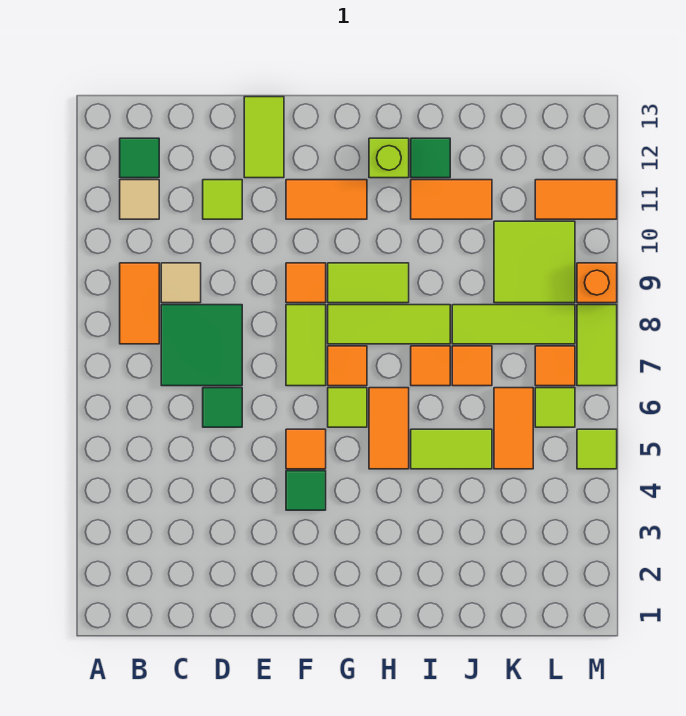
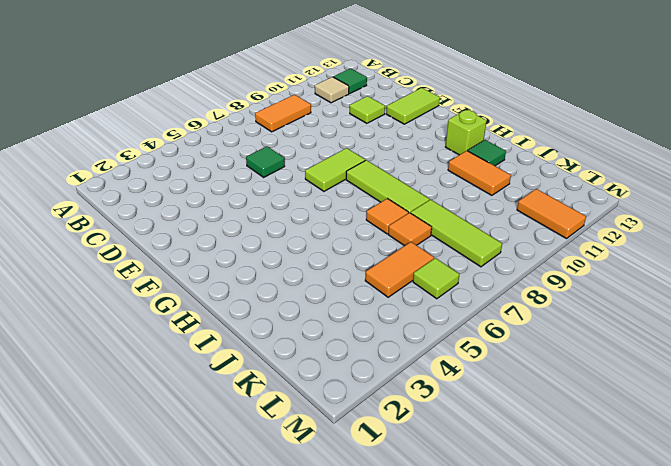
none -> green 2x2 tile [161,305,242,386]
none -> tan 1x1 tile [161,263,201,303]
none -> green 1x1 tile [286,471,326,510]
none -> orange 1x1 tile [286,429,326,469]

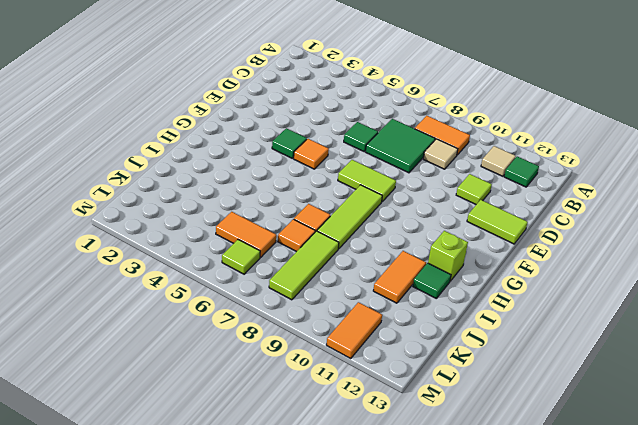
none -> orange 1x1 tile [286,263,326,303]
none -> orange 1x2 tile [286,180,367,219]
none -> lime 1x1 tile [328,388,367,427]
none -> orange 1x1 tile [328,346,367,386]

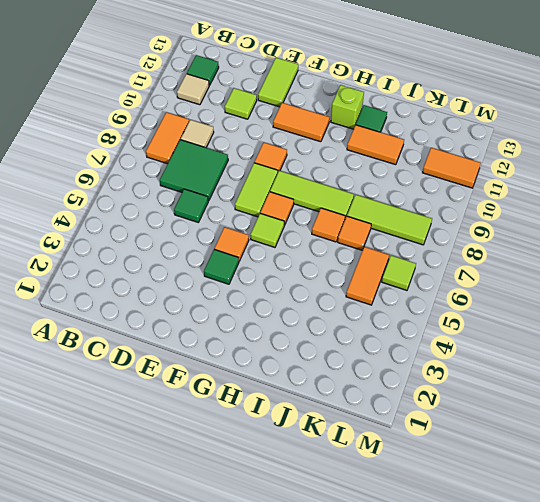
none -> lime 1x2 tile [328,263,409,303]
none -> orange 1x2 tile [369,388,409,469]
none -> lime 1x2 tile [411,429,492,469]
none -> lime 2x2 tile [494,221,575,303]

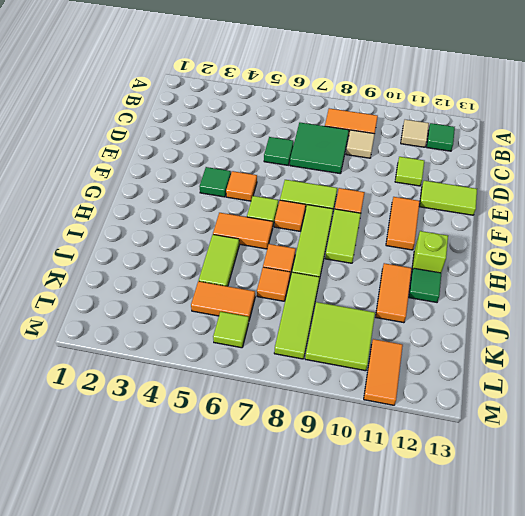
none -> orange 1x1 tile [535,346,575,386]
none -> lime 1x1 tile [577,429,617,469]
none -> lime 1x2 tile [577,305,617,386]
none -> orange 1x1 brick [577,263,617,303]

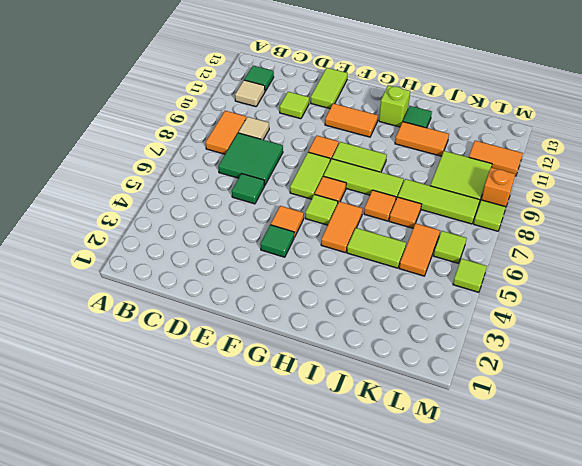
lime 1x1 tile [474,200,506,231] -> lime 1x2 tile [577,305,617,386]
none -> orange 1x1 tile [535,346,575,386]

